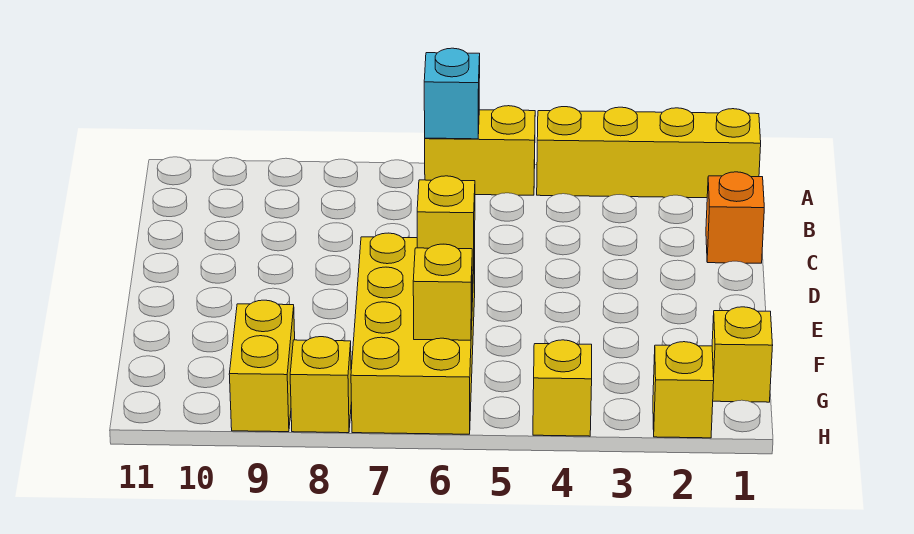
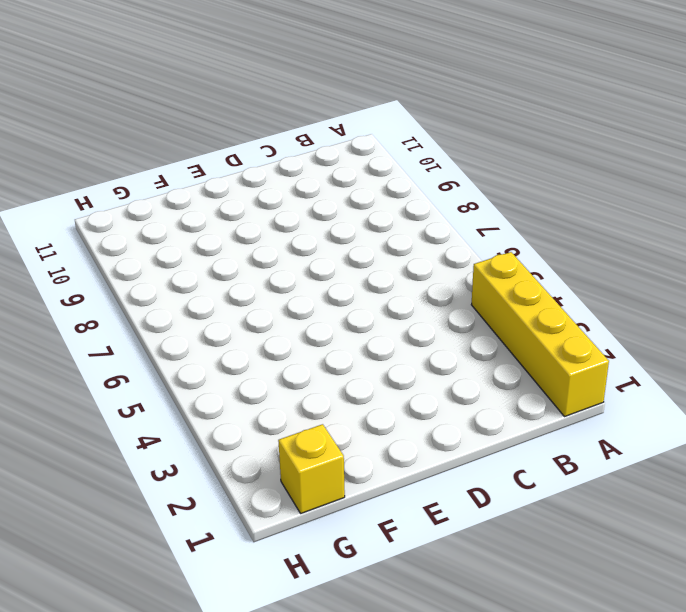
none -> yellow 1x2 brick [425,106,535,195]
none -> orange 1x1 brick [706,172,764,263]
none -> yellow 2x4 brick [351,233,475,434]

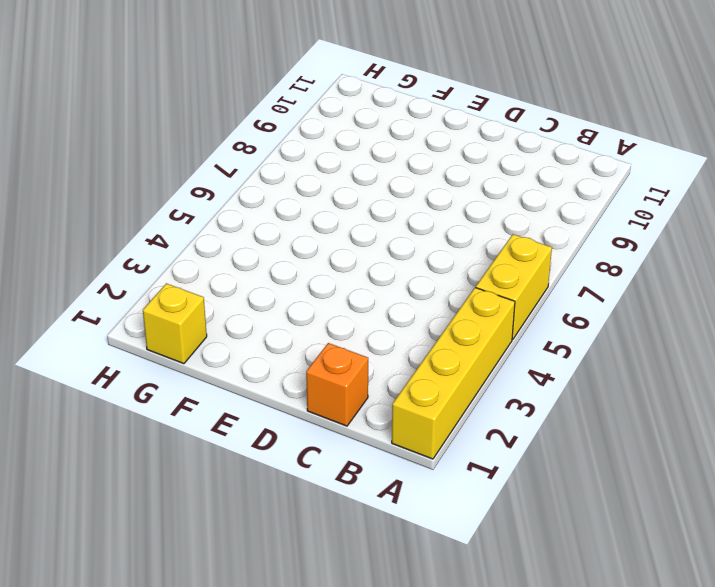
none -> yellow 2x4 brick [351,233,475,434]
none -> yellow 1x2 brick [229,300,295,432]
none -> yellow 1x1 brick [653,342,714,438]

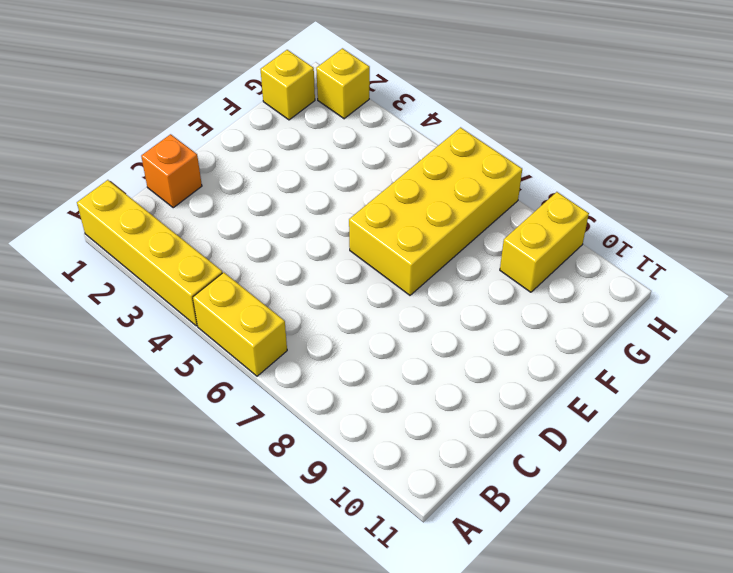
none -> yellow 1x1 brick [533,340,592,436]
none -> yellow 1x1 brick [290,337,351,433]
none -> cyan 1x1 brick [424,48,480,139]

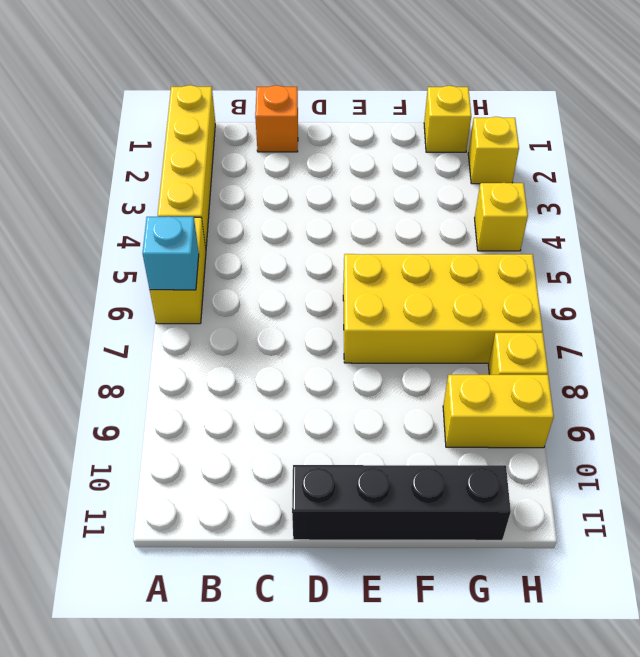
black 1x4 brick [292,465,511,540] -> none
none -> yellow 1x1 brick [417,176,475,270]
none -> yellow 1x1 brick [413,244,472,340]

